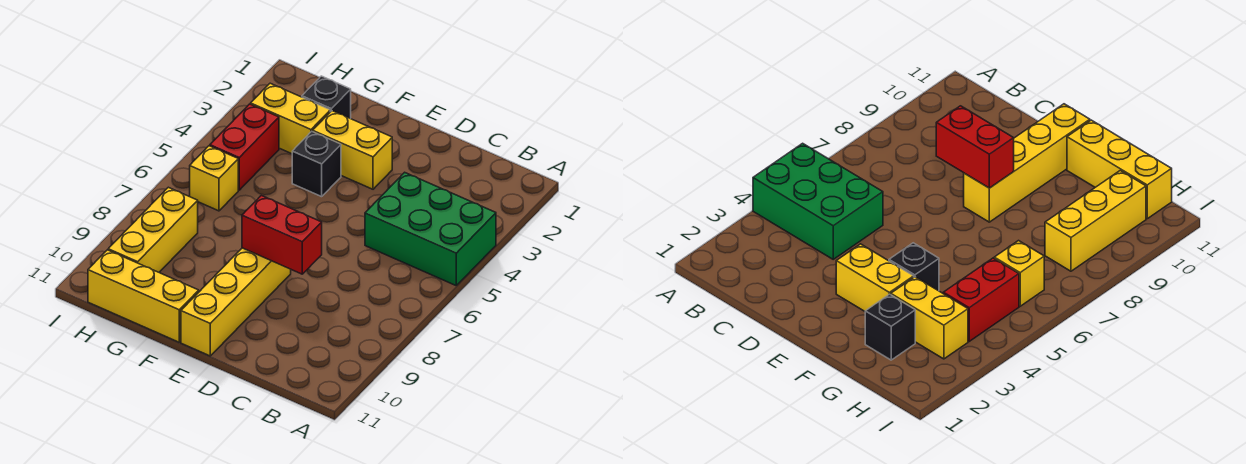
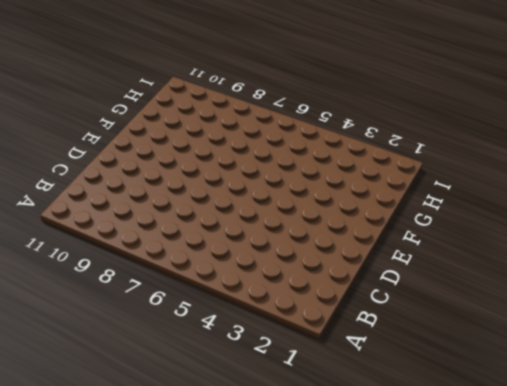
none -> green 2x3 brick [365,172,496,285]
none -> yellow 1x2 brick [313,111,392,189]

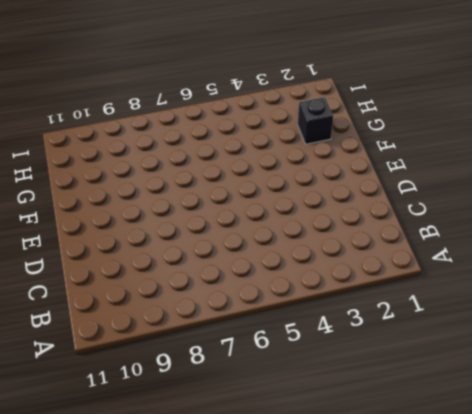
none -> green 2x3 brick [365,172,496,285]
none -> yellow 1x2 brick [313,111,392,189]

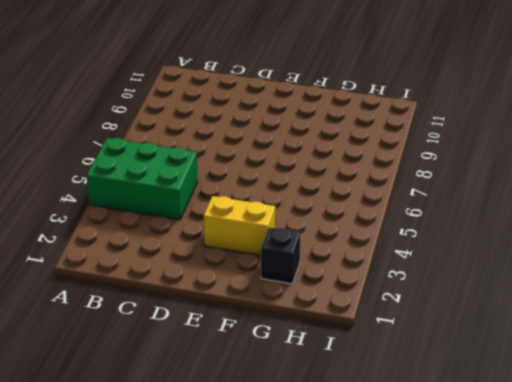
none -> yellow 1x4 brick [181,248,291,356]
none -> black 1x1 brick [292,131,341,197]

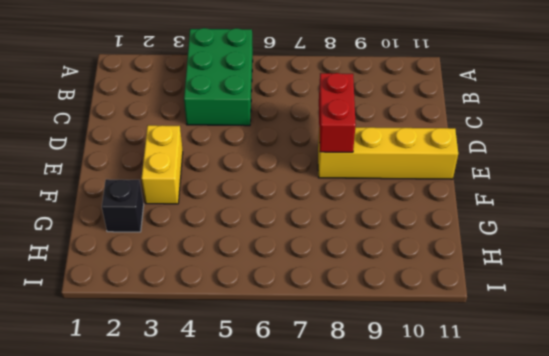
none -> black 1x1 brick [292,131,341,197]
none -> yellow 1x3 brick [88,250,199,342]

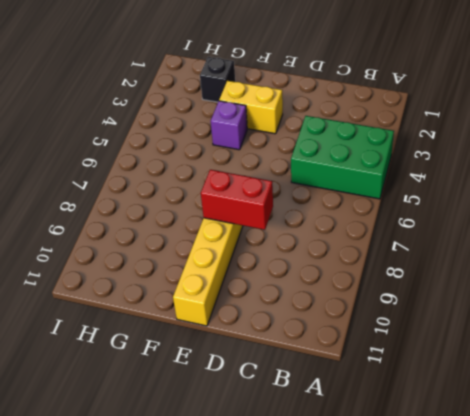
purple 1x1 brick [211,101,247,150] -> black 1x1 brick [292,131,341,197]
none -> yellow 1x3 brick [88,250,199,342]
none -> yellow 1x2 brick [251,83,330,154]

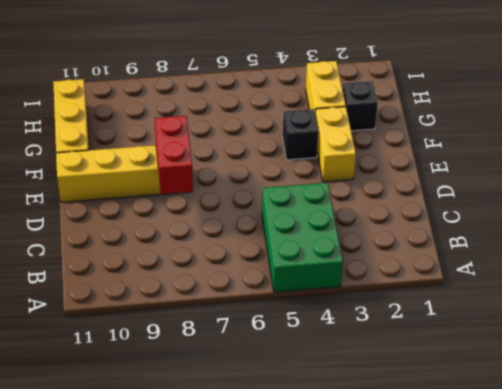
none -> red 1x2 brick [210,104,279,190]
none -> yellow 1x1 brick [190,146,238,211]

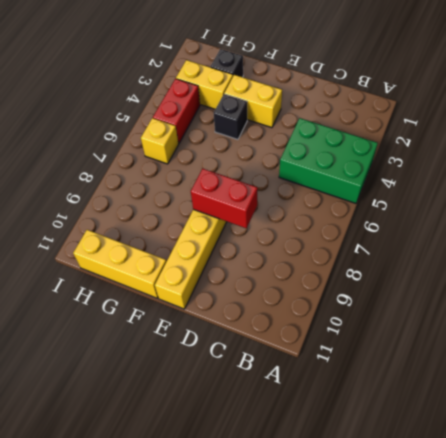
none -> yellow 1x3 brick [108,187,198,272]

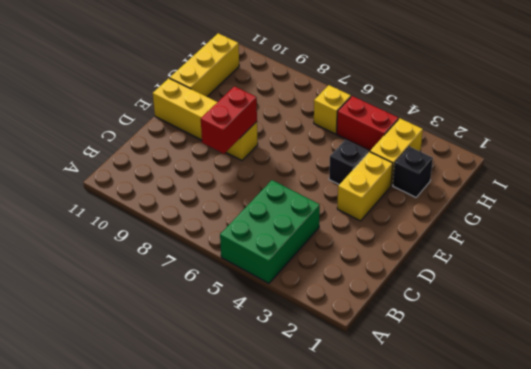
none -> yellow 1x3 brick [108,187,198,272]

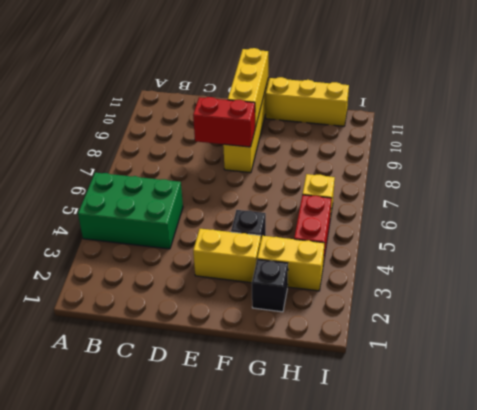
yellow 1x3 brick [228,48,268,128] -> yellow 1x3 brick moved to [108,187,198,272]

